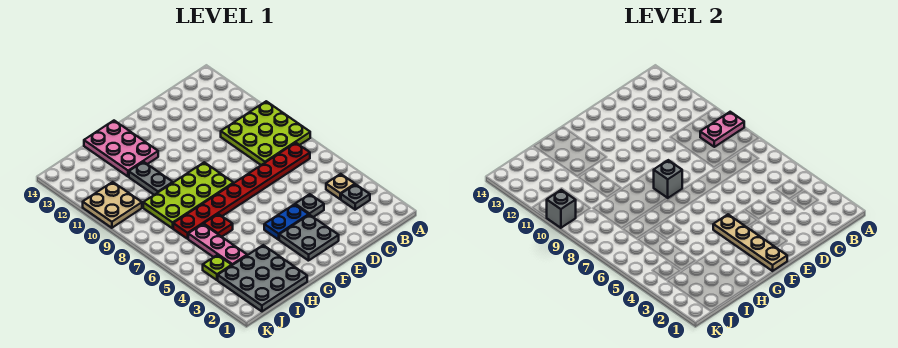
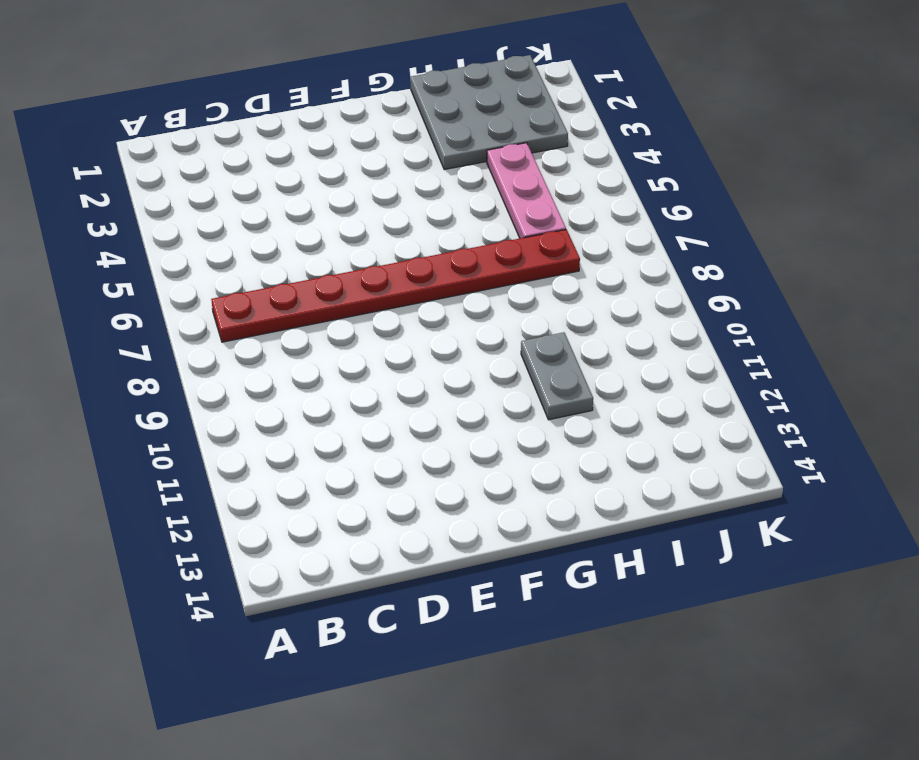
none -> lime 3x3 plate [221,101,310,165]
none -> grey 1x1 plate [341,184,370,210]
none -> tan 1x1 plate [326,174,355,199]

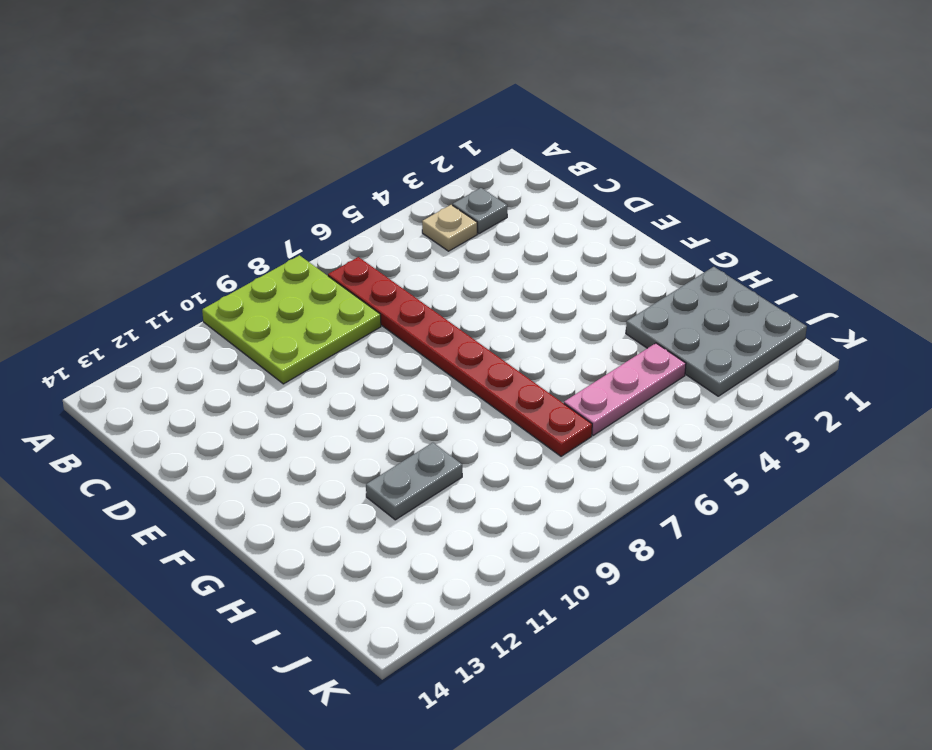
none -> grey 1x1 plate [295,194,324,217]
none -> grey 2x2 plate [279,215,339,261]
none -> blue 1x2 plate [264,204,309,240]

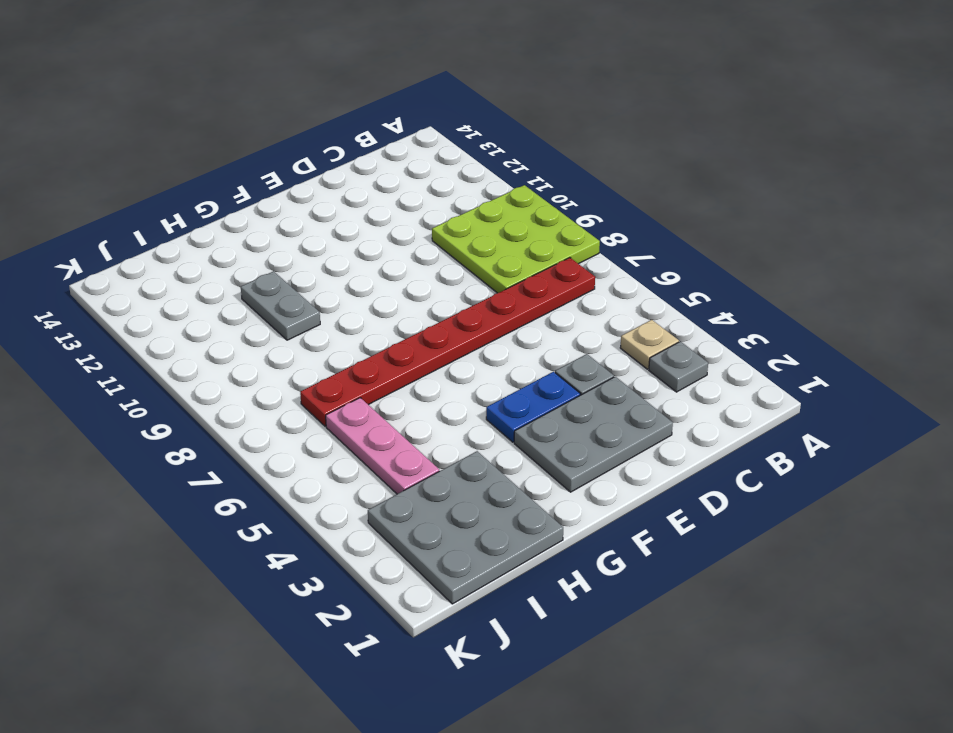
grey 2x3 plate [514,377,673,492] -> grey 2x2 plate [279,215,339,261]
none -> lime 2x4 plate [143,162,233,228]
none -> pink 2x3 plate [84,121,158,177]
none -> red 1x1 plate [204,214,233,237]

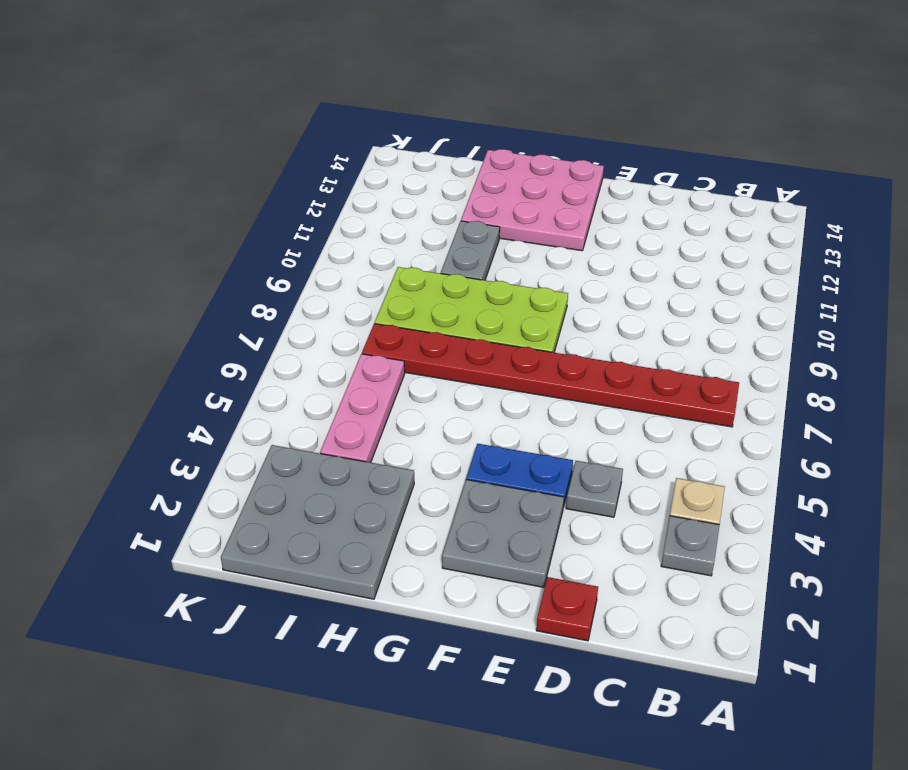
red 1x1 plate [536,577,598,641] -> red 1x1 plate moved to [204,214,233,237]
pink 3x3 plate [461,149,604,251] -> pink 2x3 plate [84,121,158,177]
none -> lime 3x3 plate [221,101,310,165]
none -> lime 1x1 plate [203,255,232,280]
none -> tan 2x2 plate [83,182,142,228]

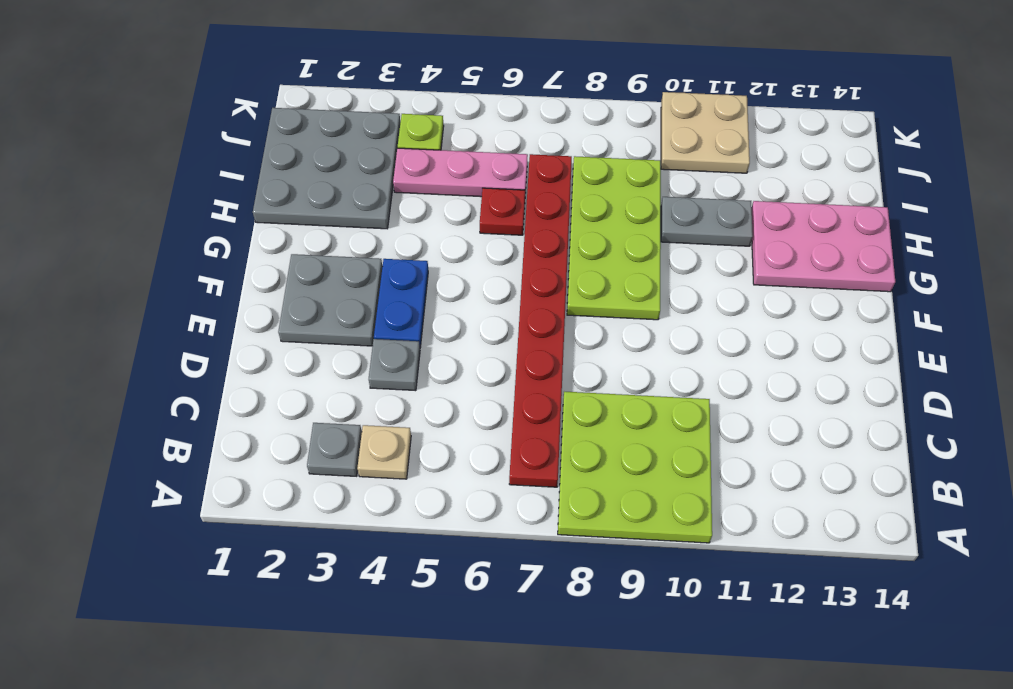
none -> pink 1x2 plate [700,112,744,147]
none -> tan 1x4 plate [713,215,787,271]
none -> grey 1x1 brick [654,160,682,198]

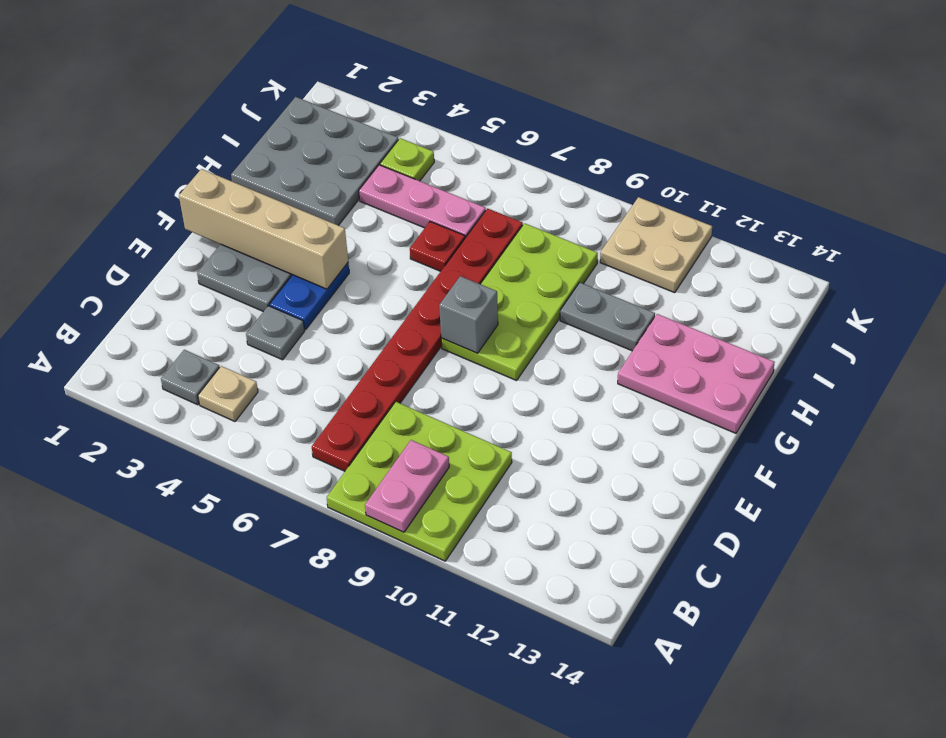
tan 1x4 brick [179,169,348,289] -> tan 1x4 plate [713,215,787,271]
none -> grey 1x1 brick [547,190,576,228]

